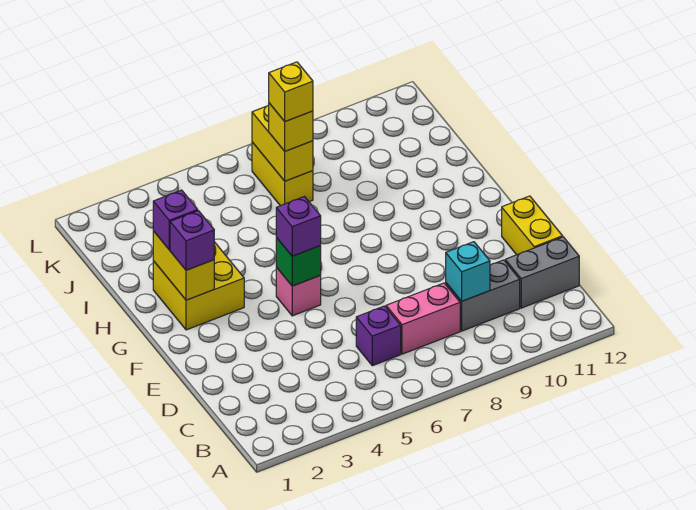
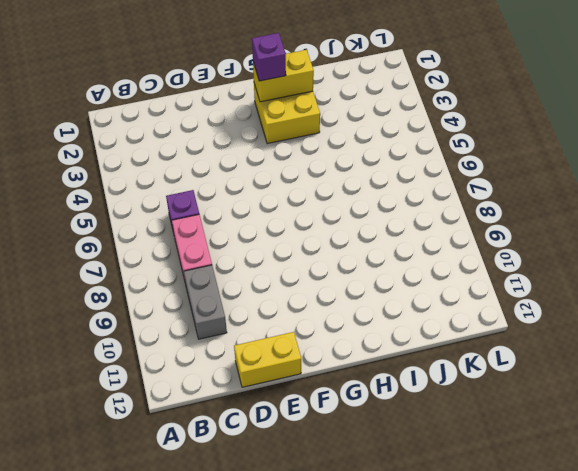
none -> grey 1x2 brick [505,237,579,308]
none -> pink 1x1 brick [276,267,321,316]
none -> yellow 1x2 brick [252,142,313,206]

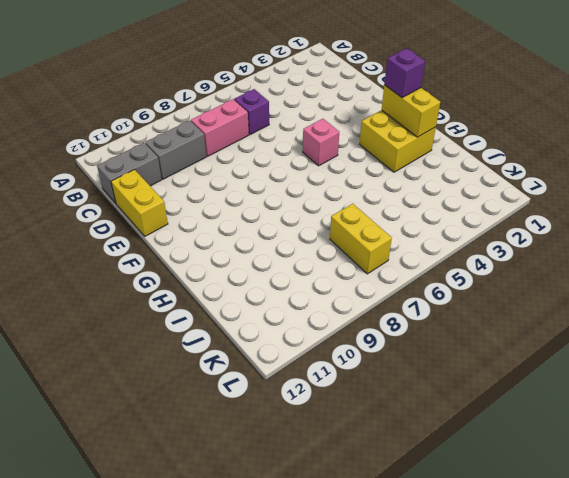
none -> cyan 1x1 brick [446,242,490,301]
none -> green 1x1 brick [276,238,321,286]
none -> yellow 1x2 brick [252,105,313,181]

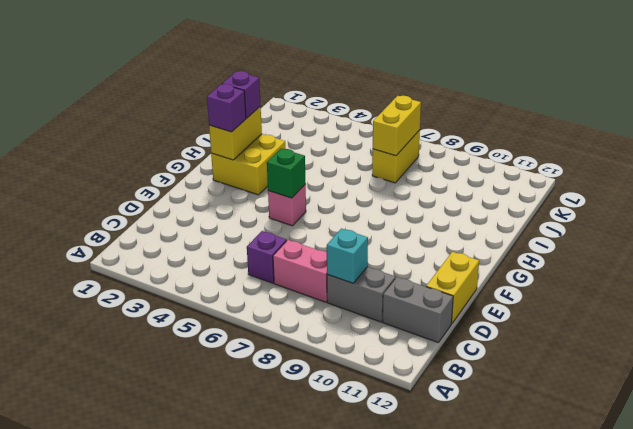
none -> purple 1x1 brick [276,197,321,256]
none -> yellow 1x1 brick [269,103,313,151]
none -> yellow 1x1 brick [269,62,313,122]

